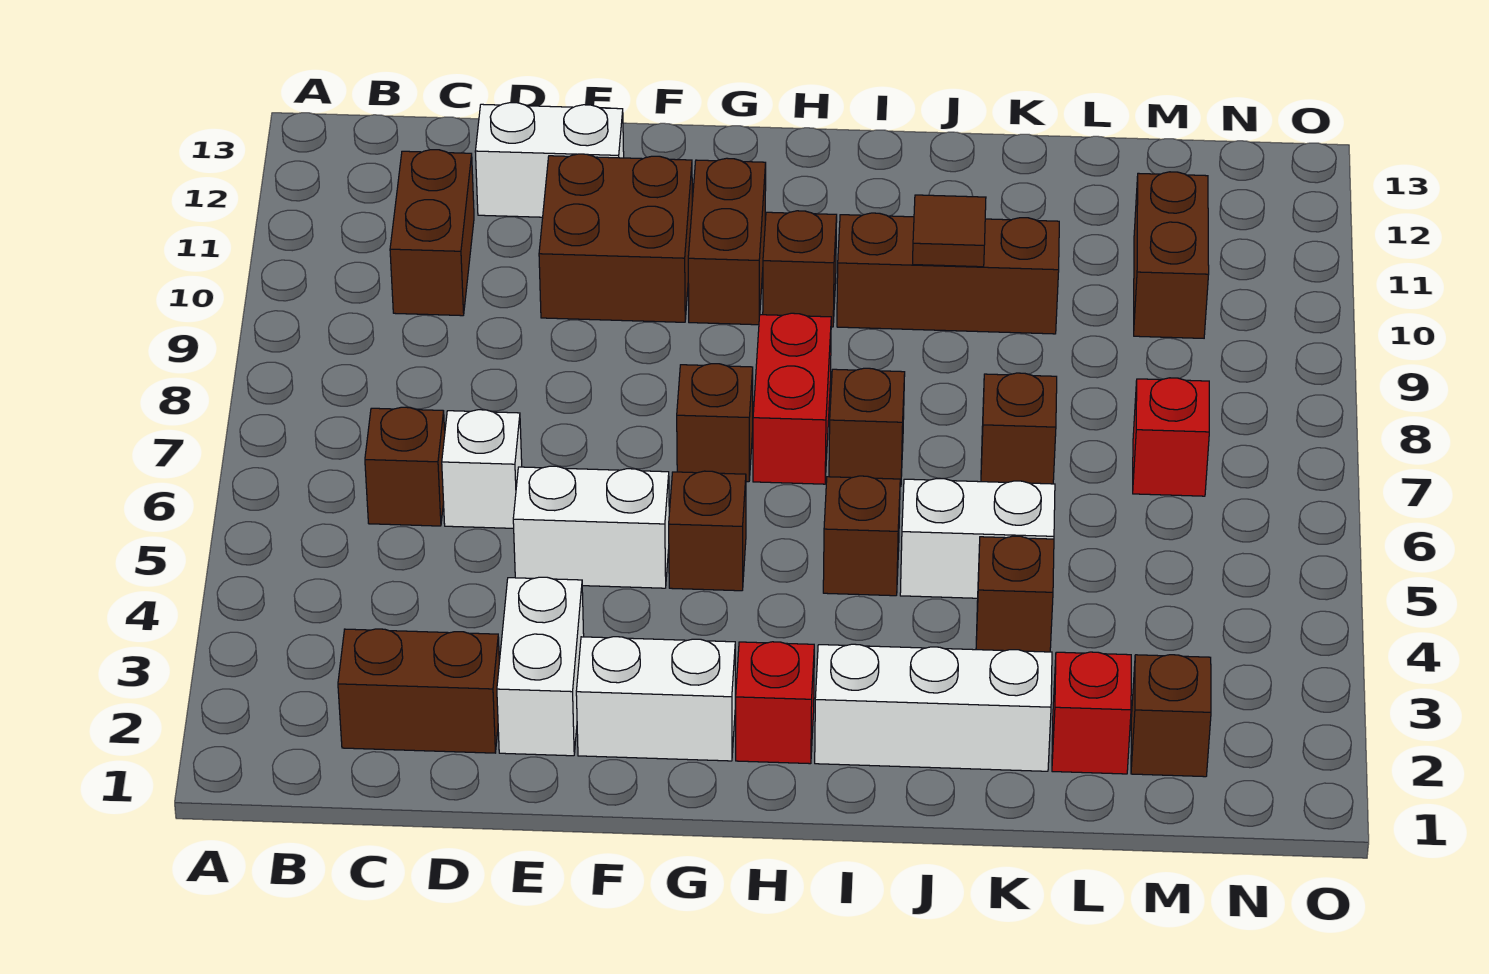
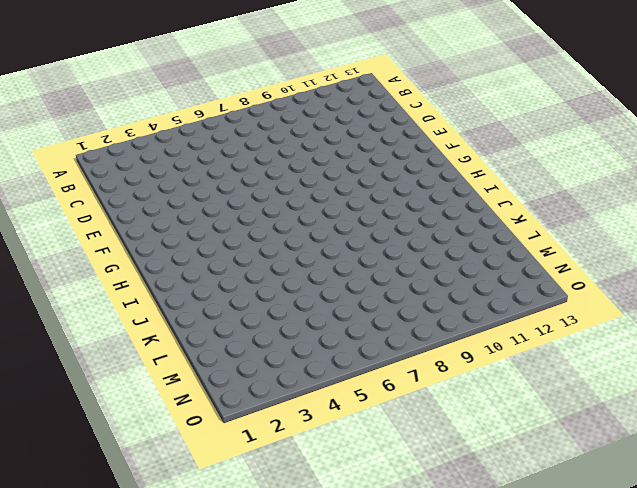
none -> brown 1x2 brick [338,629,499,753]
none -> brown 1x1 brick [365,407,445,526]
none -> brown 1x2 brick [390,150,474,316]

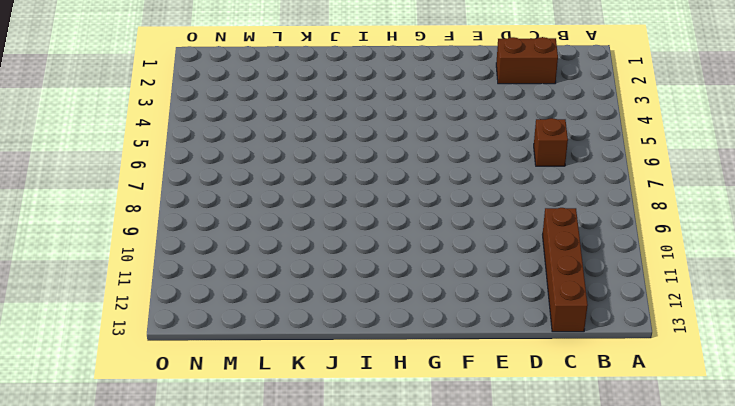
brown 1x4 brick [543,208,588,332] -> brown 1x2 brick [390,150,474,316]
none -> white 1x1 brick [442,410,522,528]
none -> white 1x2 brick [475,103,624,217]
none -> white 1x2 brick [497,577,584,756]

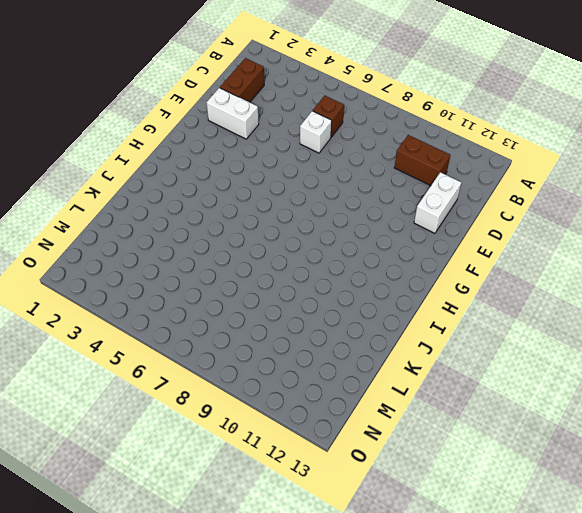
none -> white 1x2 brick [513,466,669,588]
none -> brown 2x2 brick [539,154,692,322]
none -> white 1x2 brick [576,637,735,761]

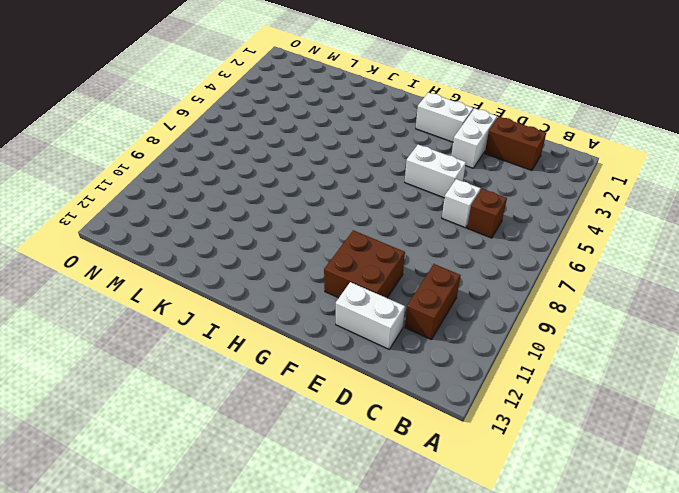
none -> brown 1x1 brick [669,471,746,591]
none -> brown 1x1 brick [677,364,753,482]
none -> brown 1x2 brick [688,158,766,325]

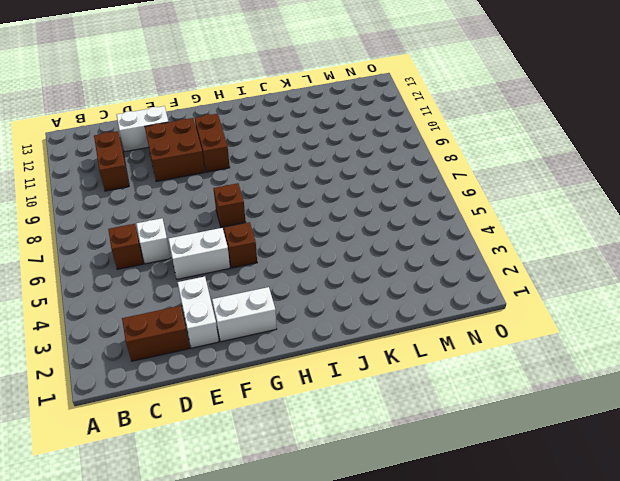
none -> red 1x1 brick [736,642,814,764]
none -> red 1x2 brick [753,313,831,484]
none -> brown 1x1 brick [763,211,837,327]

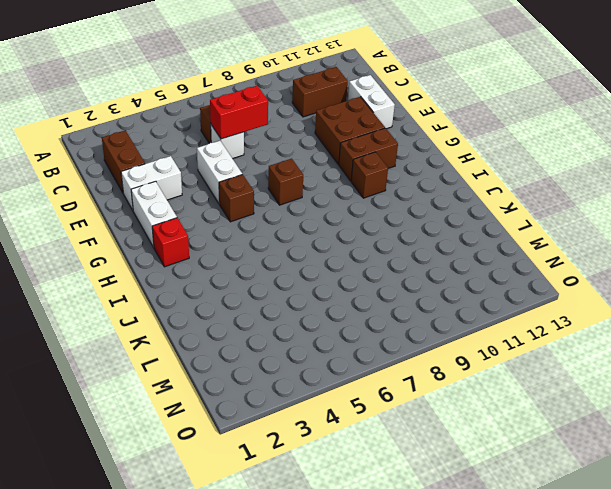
red 1x2 brick [210,86,268,139] -> red 1x2 brick moved to [753,313,831,484]
none -> white 1x3 brick [815,644,1052,771]
none -> brown 1x1 brick [823,476,900,596]
none -> brown 1x1 brick [829,368,905,487]

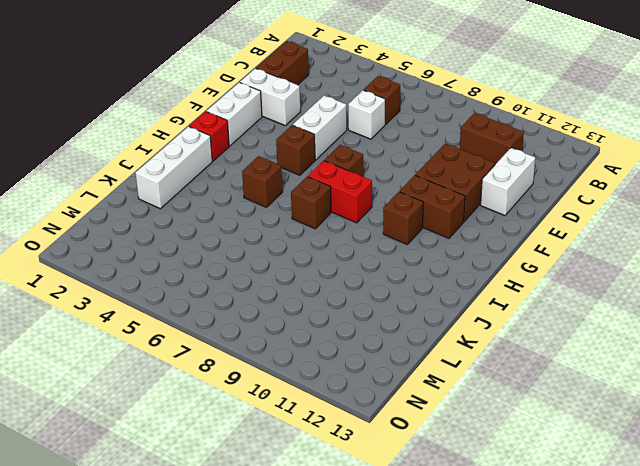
none -> brown 1x3 brick [837,213,1059,334]
none -> white 1x2 brick [900,479,1055,598]
none -> brown 1x1 brick [976,536,1054,652]

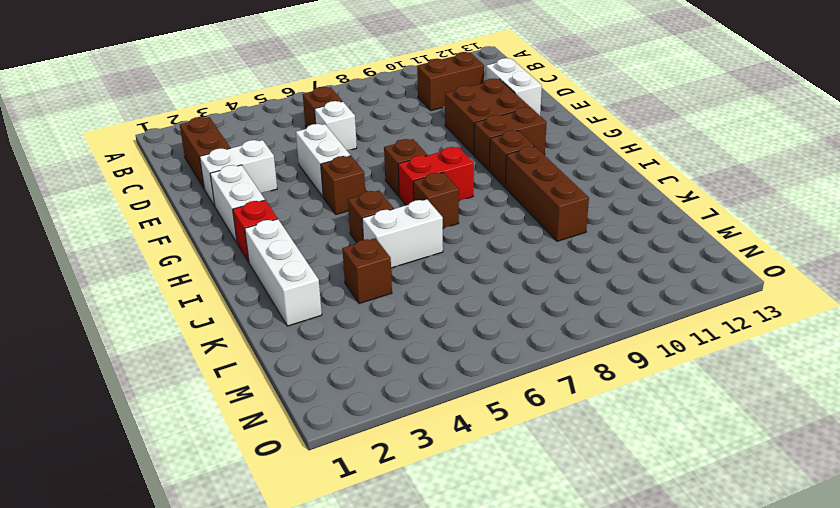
white 1x2 brick [362,199,443,268] -> white 1x2 brick turned to [900,479,1055,598]
none -> brown 1x1 brick [981,373,1057,484]
none -> red 1x1 brick [1052,652,1131,774]
none -> brown 1x1 brick [1131,655,1211,777]

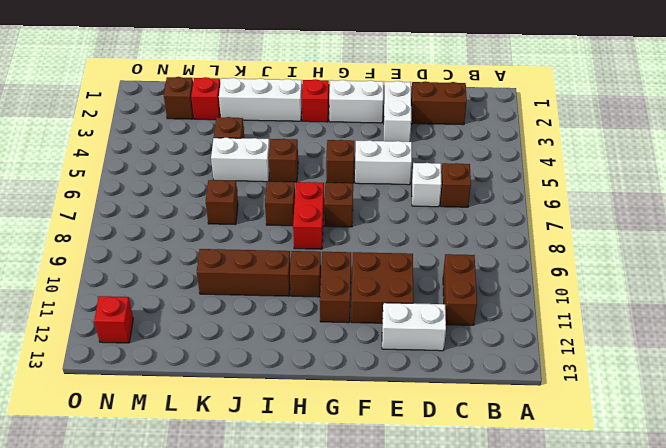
red 1x1 brick [94,296,133,343] -> red 1x1 brick moved to [1133,378,1209,496]
none -> brown 1x2 brick [1134,172,1209,338]
none -> brown 1x1 tile [913,195,986,267]

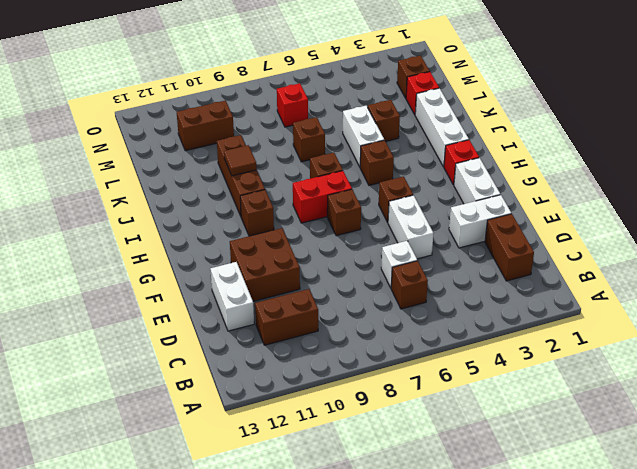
none -> brown 1x2 brick [688,158,766,325]

